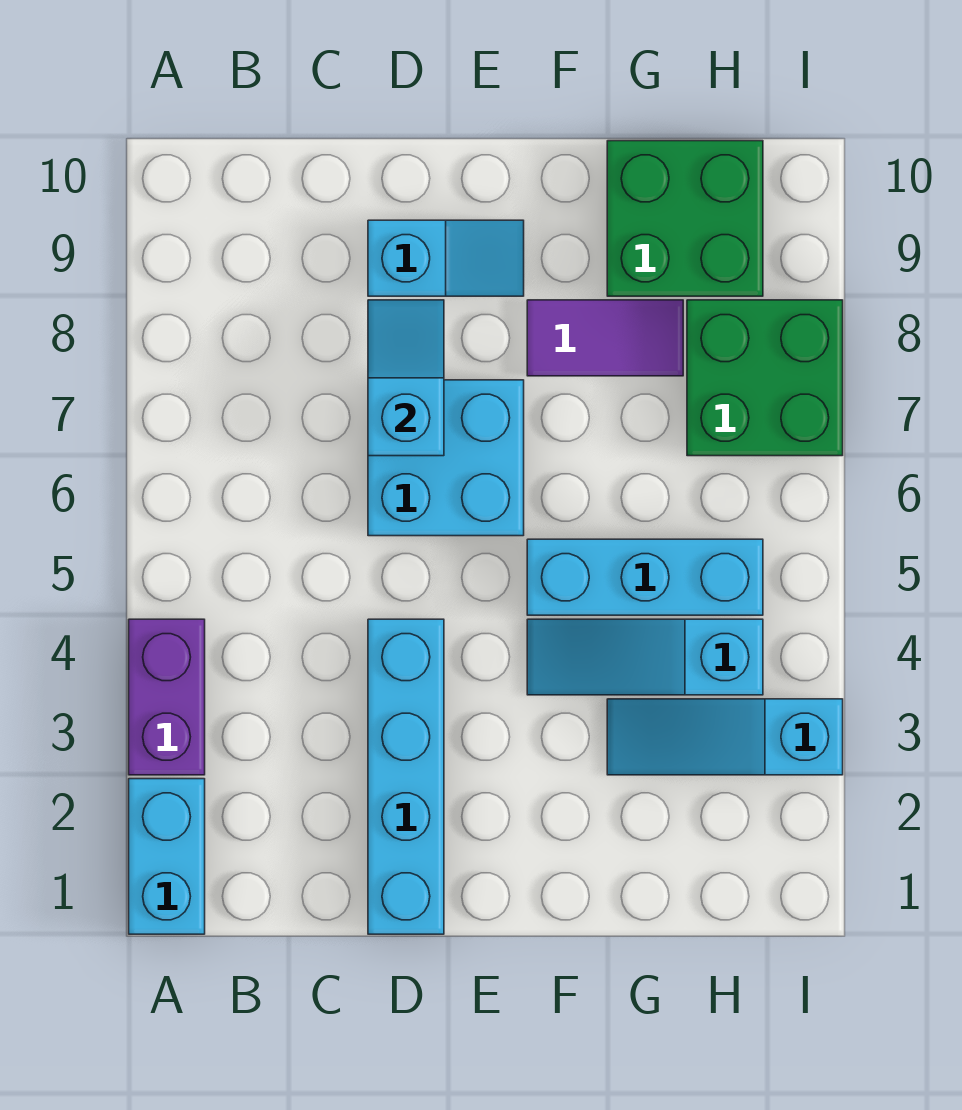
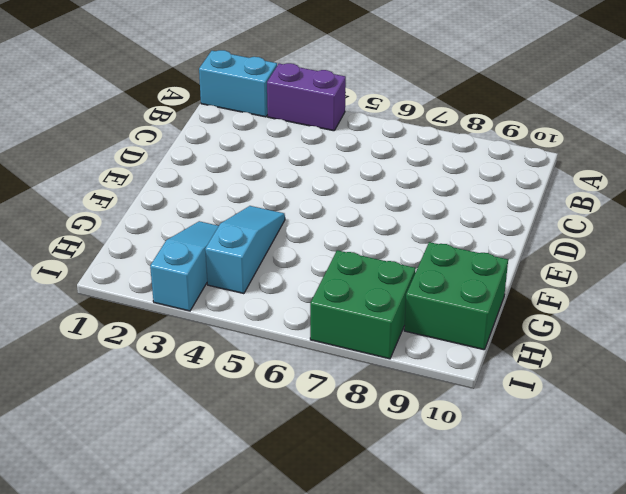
none -> cyan 1x4 brick [368,619,444,934]
none -> cyan 2x2 brick [368,380,524,536]
none -> cyan 1x2 slope [368,220,524,296]

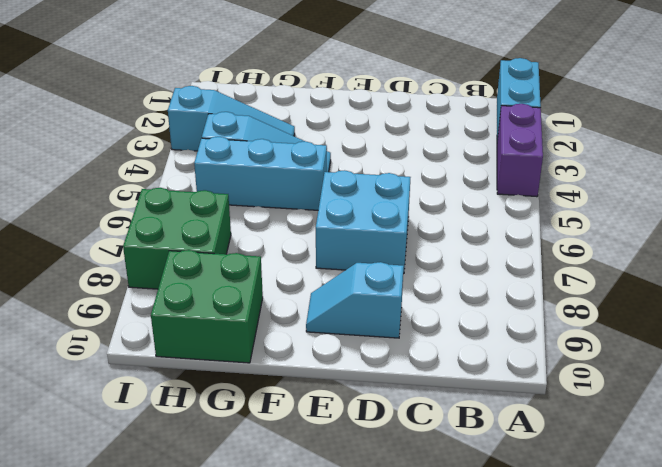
none -> cyan 1x4 brick [368,619,444,934]
none -> purple 1x2 tile [527,300,683,376]
none -> cyan 1x2 slope [368,300,444,456]

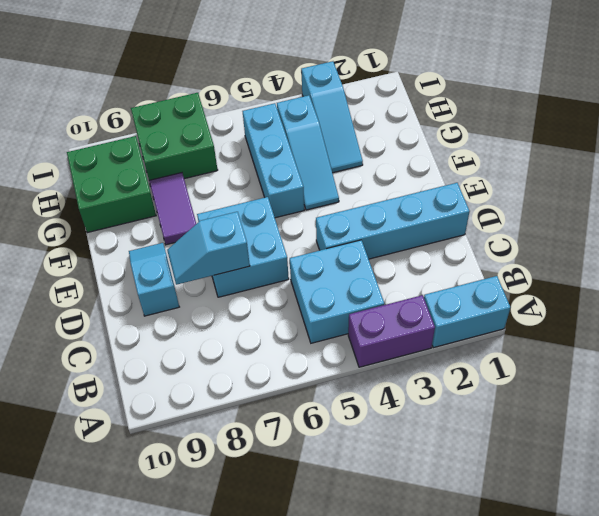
cyan 2x2 brick [290,240,384,343] -> none

